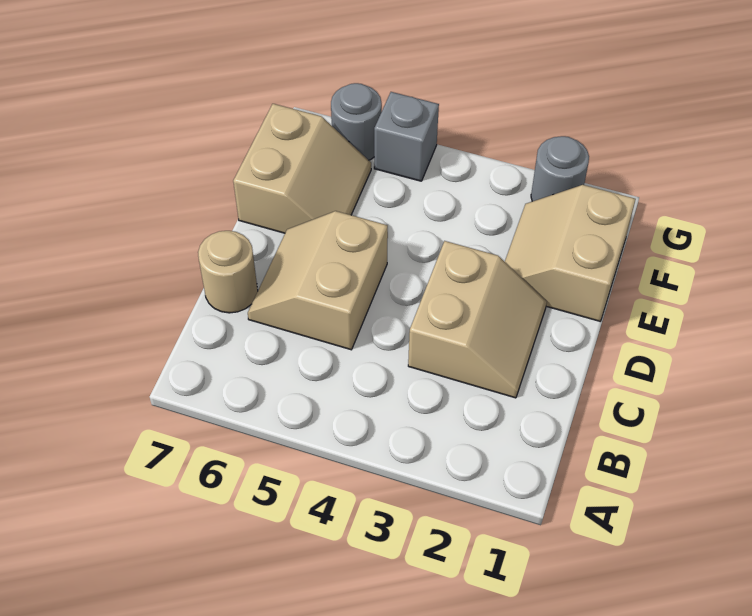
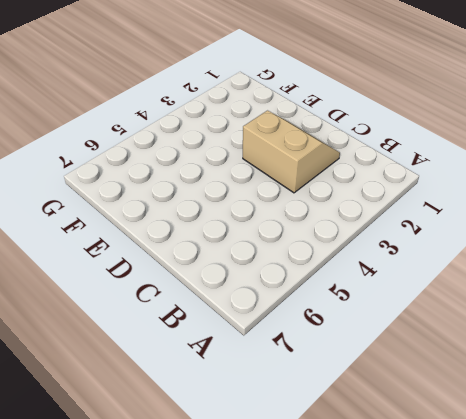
none -> tan 2x2 slope [248,211,388,350]
none -> tan 1x1 round brick [198,231,258,313]

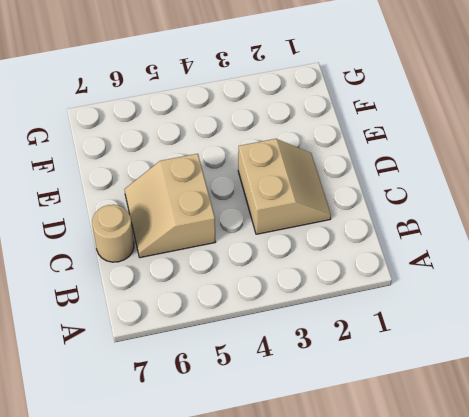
none -> tan 2x2 slope [505,185,636,321]
none -> tan 2x2 slope [233,104,371,233]

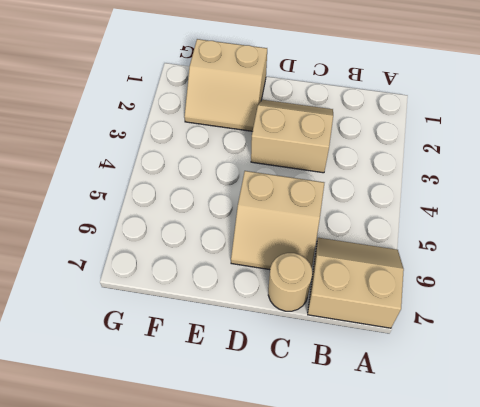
tan 2x2 slope [308,238,404,328] -> tan 2x2 slope moved to [233,104,371,233]
none -> grey 1x1 round brick [531,136,589,201]
none -> grey 1x1 brick [374,92,439,181]

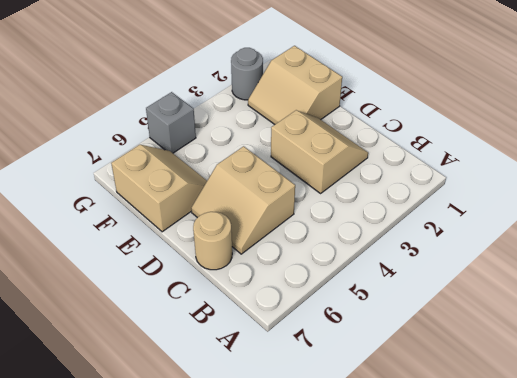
none -> grey 1x1 round brick [331,83,382,160]

